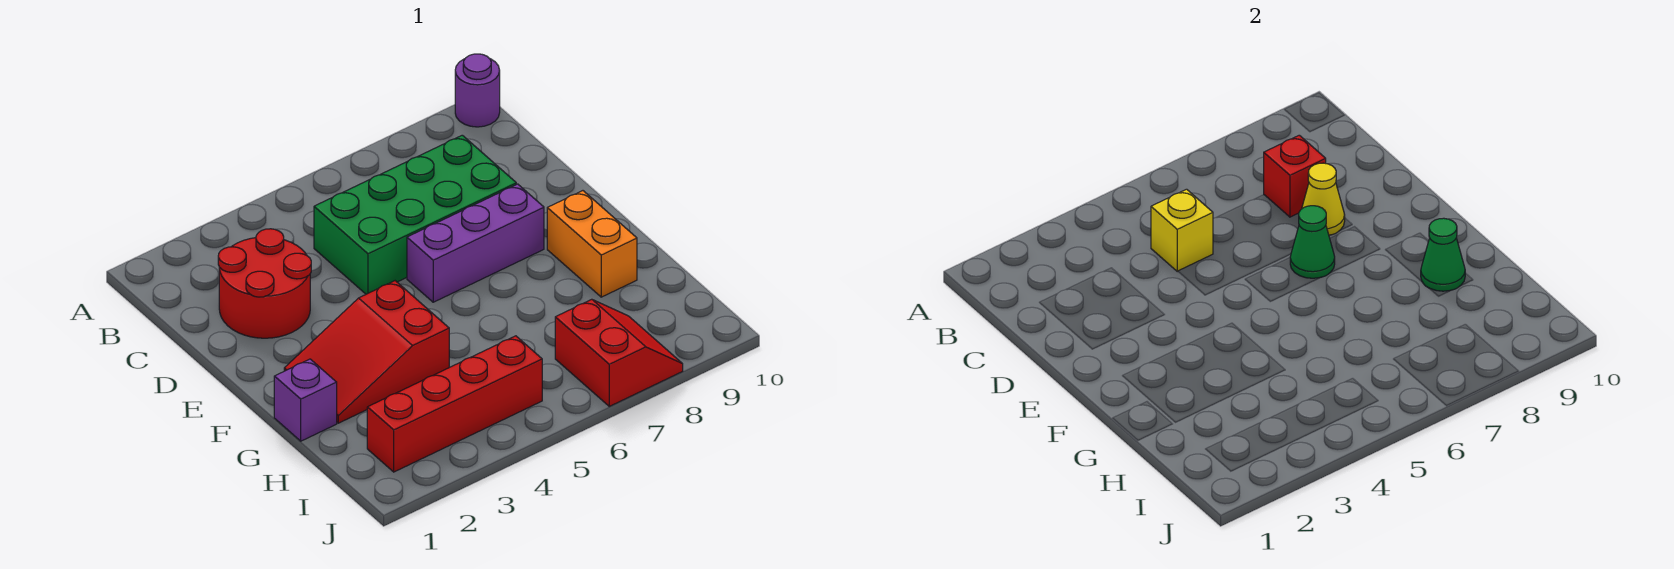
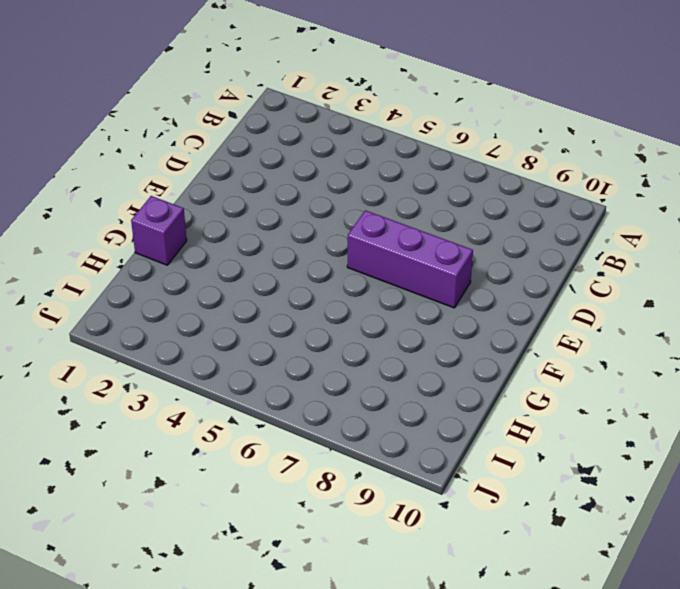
none -> purple 1x1 round brick [455,54,500,127]
none -> red 2x2 round brick [218,229,311,338]
none -> green 2x4 brick [314,135,516,294]

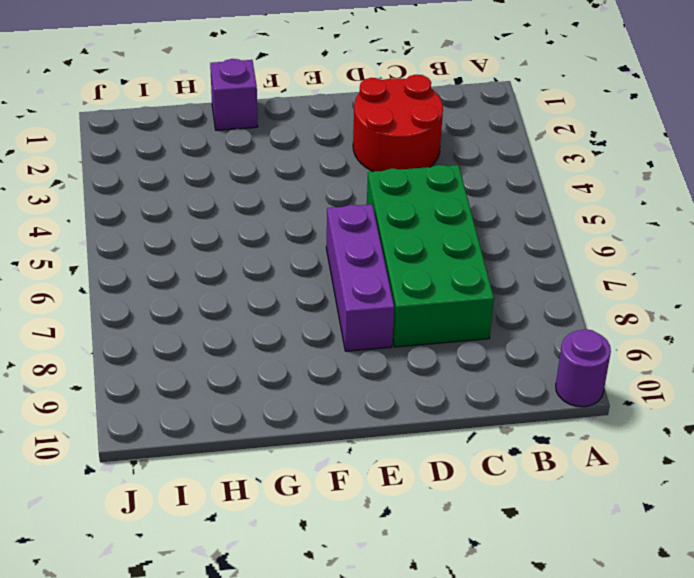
none -> red 2x3 slope [284,281,449,423]
none -> orange 1x2 brick [547,191,637,297]
none -> red 1x4 brick [367,336,542,472]

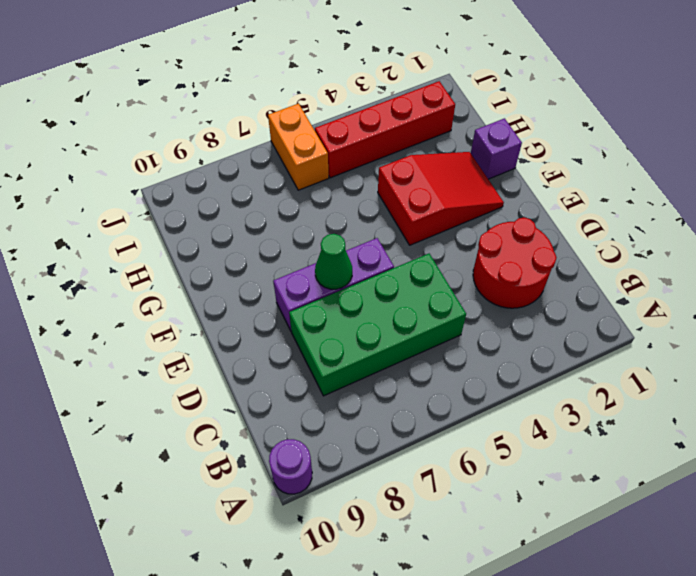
orange 1x2 brick [268,104,329,190] -> orange 1x2 brick moved to [547,191,637,297]
none -> red 2x2 slope [555,299,683,406]
none -> yellow 1x1 brick [1151,189,1213,271]
none -> red 1x1 brick [1264,135,1326,217]

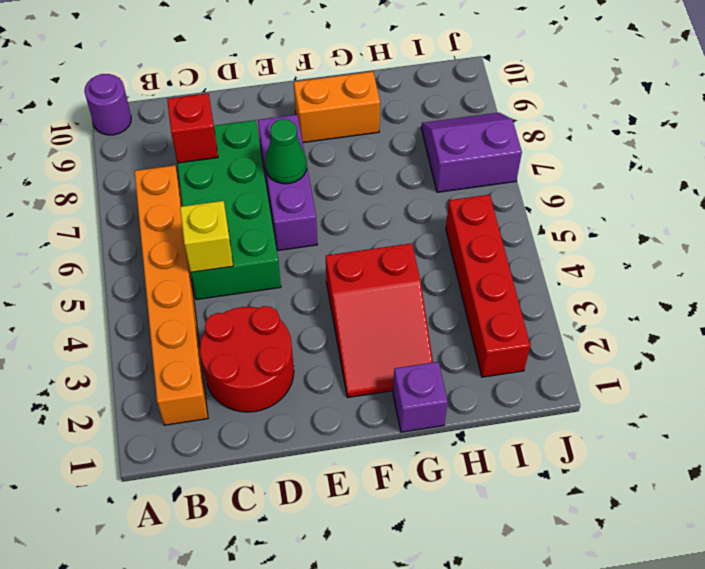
orange 1x6 brick [134,165,208,425] -> none
purple 2x2 slope [421,113,522,192] -> red 2x2 slope [555,299,683,406]
none -> yellow 1x1 cone [1302,163,1345,235]
none -> green 1x1 cone [1421,218,1465,291]

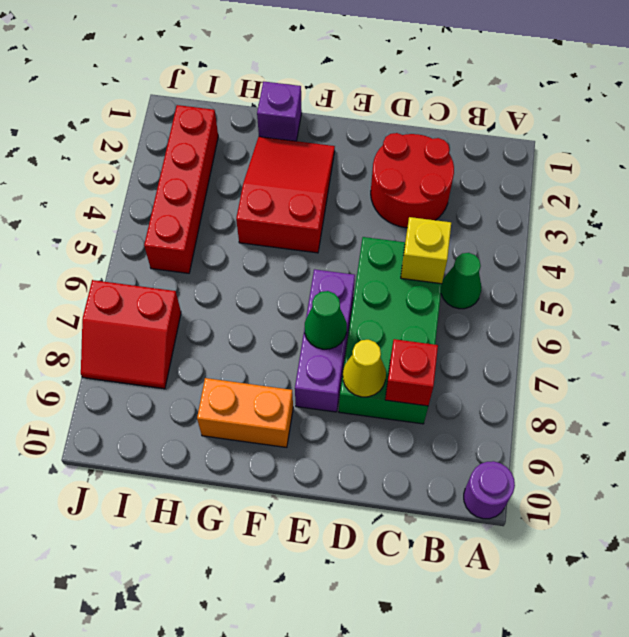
green 1x1 cone [441,253,481,309] -> green 1x1 cone moved to [1421,218,1465,291]

